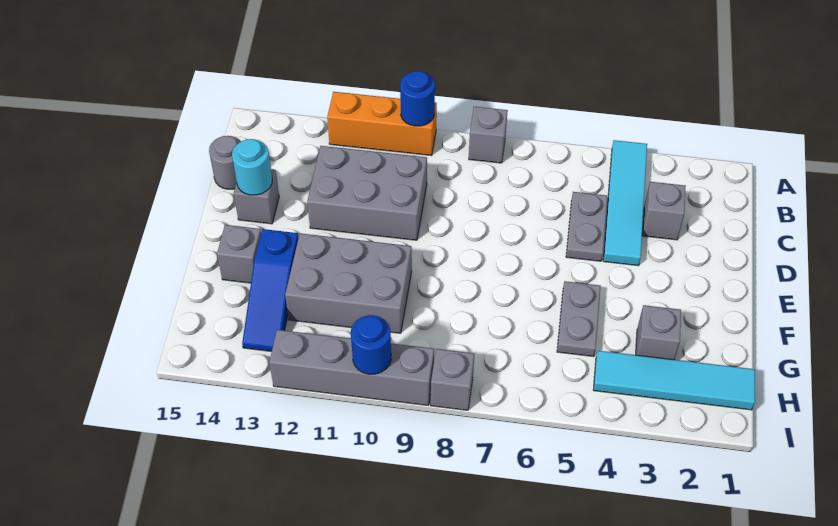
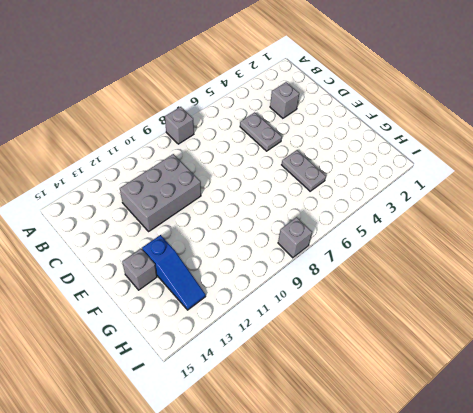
none -> cyan 1x4 tile [603,140,647,266]
none -> orange 1x3 brick [327,92,437,155]
none -> grey 1x1 round brick [209,136,241,189]

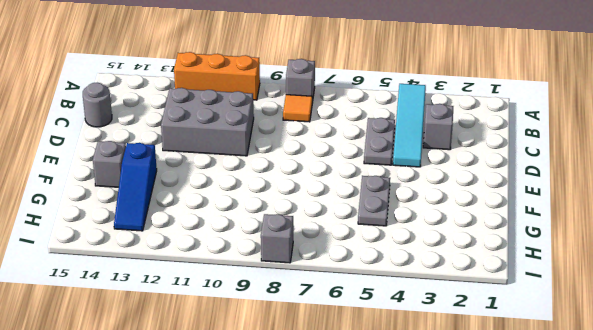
orange 1x1 tile [283,95,312,122] -> none
none -> grey 1x1 brick [234,169,279,224]
none -> grey 2x3 brick [285,233,412,333]
none -> grey 1x1 brick [636,305,681,360]

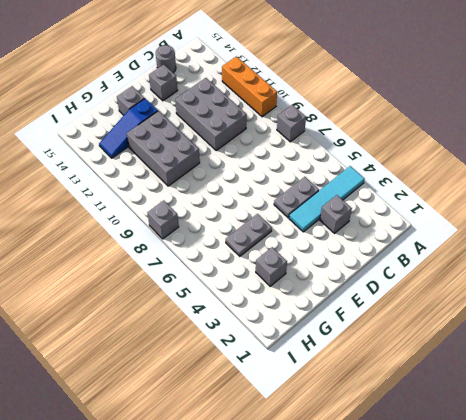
none -> cyan 1x4 tile [593,351,755,410]
none -> grey 1x4 brick [269,330,434,405]
none -> blue 1x1 round brick [400,71,435,126]

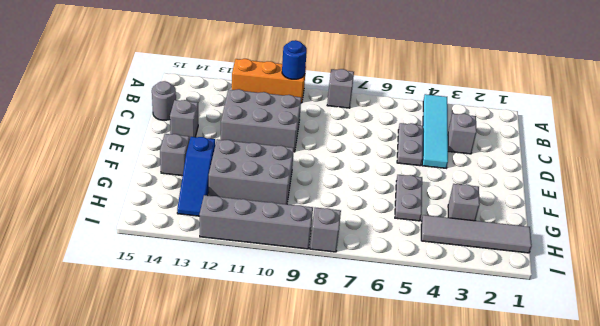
grey 1x4 tile [421,215,532,253] -> cyan 1x4 tile [593,351,755,410]
none -> cyan 1x1 round brick [232,139,272,195]
none -> blue 1x1 round brick [351,315,391,374]

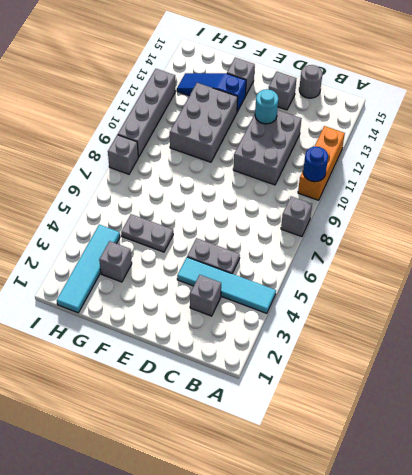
cyan 1x1 round brick [255,89,278,124] -> cyan 1x1 round brick moved to [232,139,272,195]
none -> blue 1x1 round brick [351,315,391,374]

